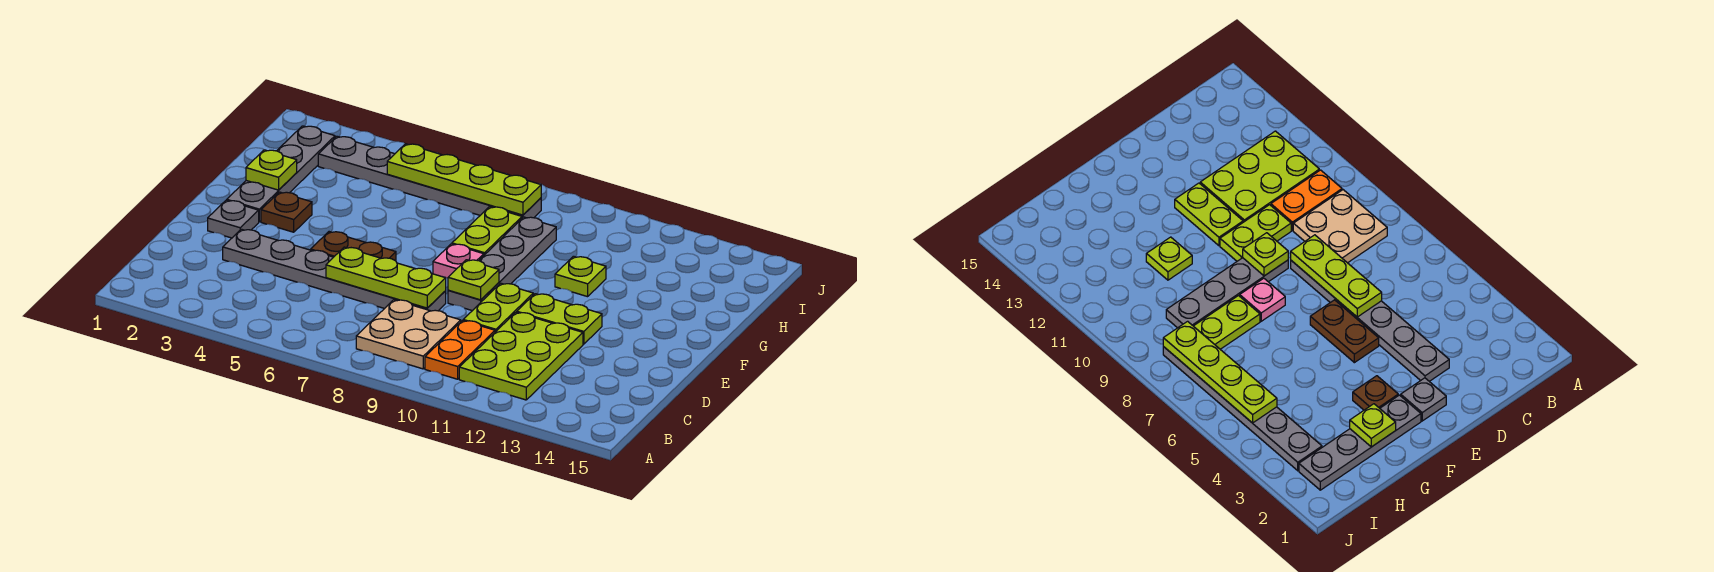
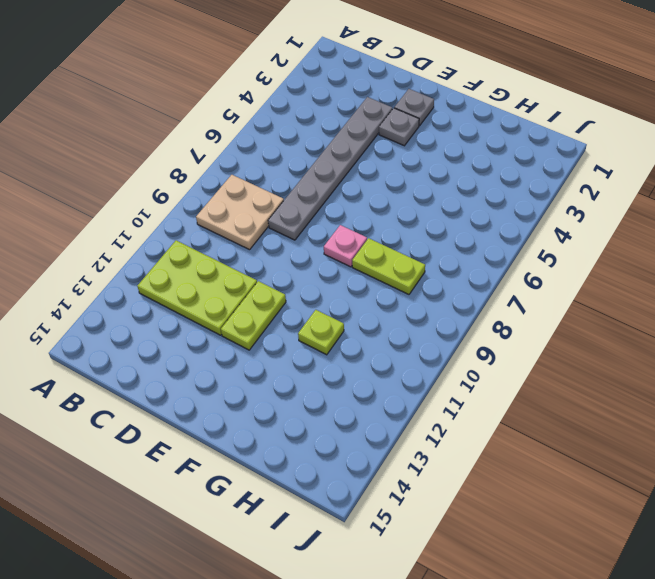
grey 1x1 plate [379,108,419,146] -> none
none -> orange 1x2 plate [425,321,495,379]
none -> lime 1x2 plate [463,283,533,332]
none -> brown 1x2 plate [311,232,396,261]

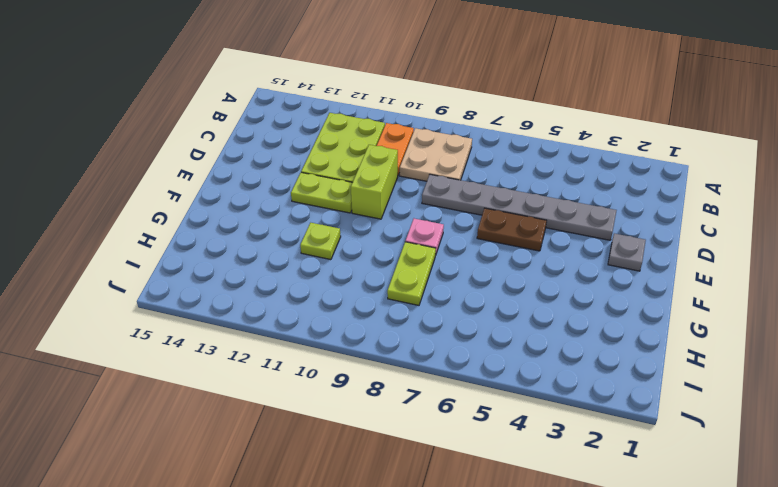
lime 1x2 brick [351,145,398,219] -> lime 1x2 plate [463,283,533,332]
none -> grey 1x4 plate [448,217,556,311]
none -> grey 1x4 plate [227,126,335,222]
none -> brown 1x1 plate [261,192,312,232]

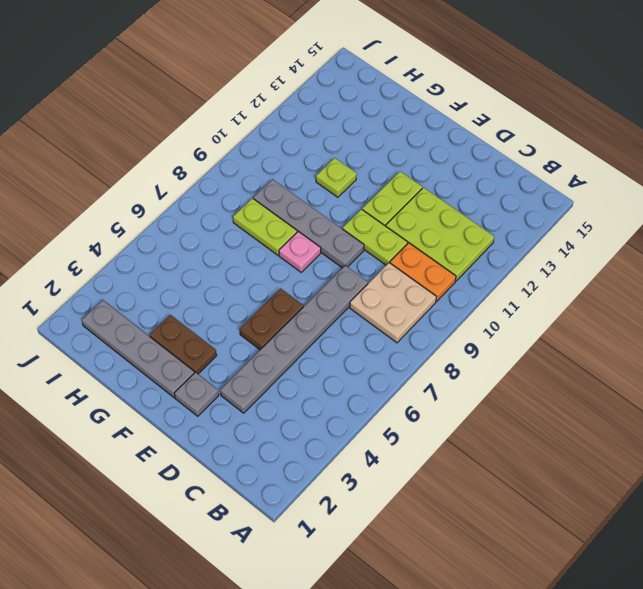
brown 1x2 plate [150,315,217,374] -> brown 1x1 plate [261,192,312,232]
none -> grey 1x6 plate [318,136,541,218]
none -> lime 1x3 plate [326,247,446,308]
none -> lime 1x1 plate [448,260,499,300]

